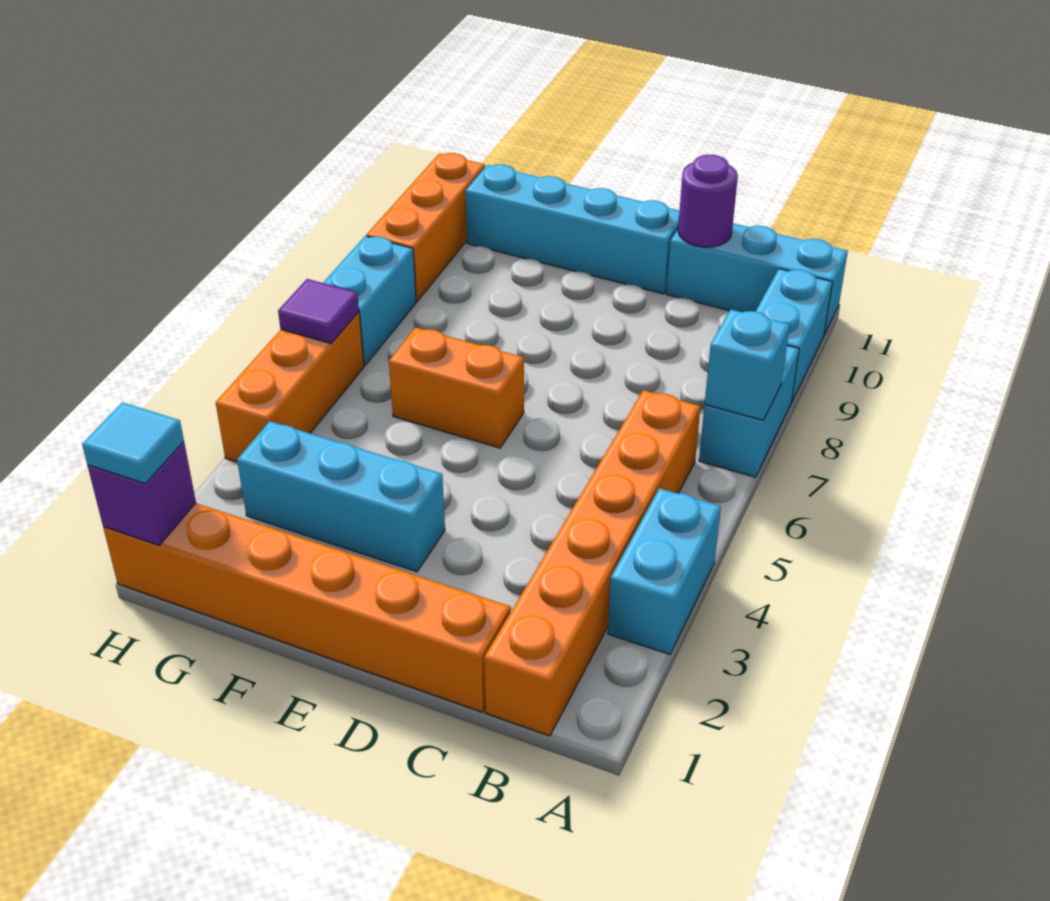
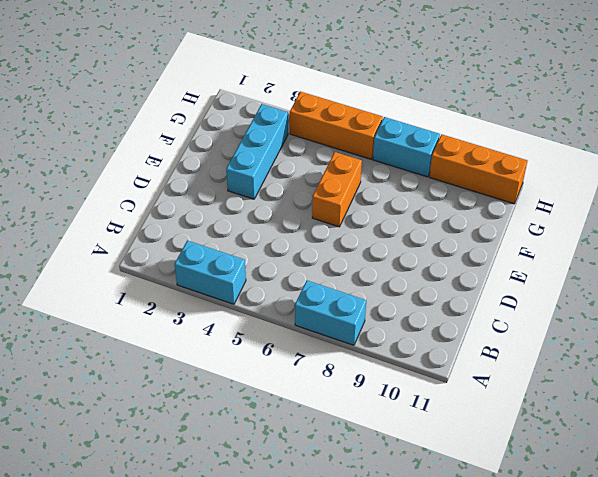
none -> cyan 1x2 brick [755,269,832,402]
none -> cyan 1x3 brick [666,223,848,335]
none -> orange 1x6 brick [484,390,700,736]

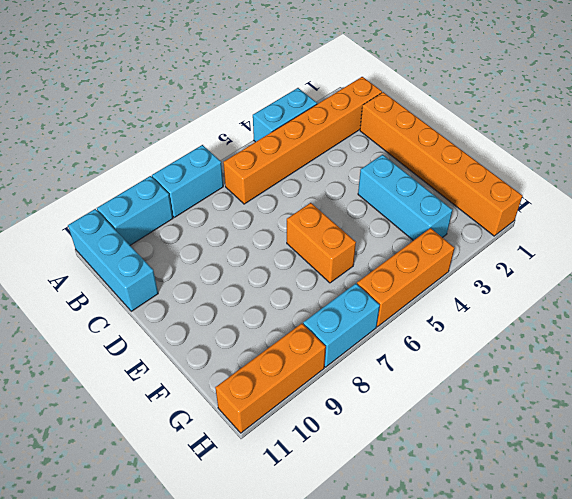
none -> cyan 1x4 brick [466,164,679,294]
none -> cyan 1x1 brick [705,309,790,420]
none -> purple 1x1 round brick [678,155,738,247]

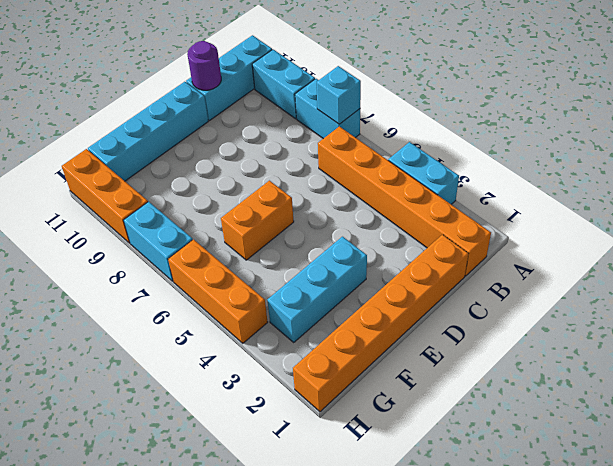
none -> purple 1x1 brick [88,442,196,545]
none -> purple 1x1 tile [278,279,359,344]
none -> cyan 1x1 tile [82,402,184,484]

